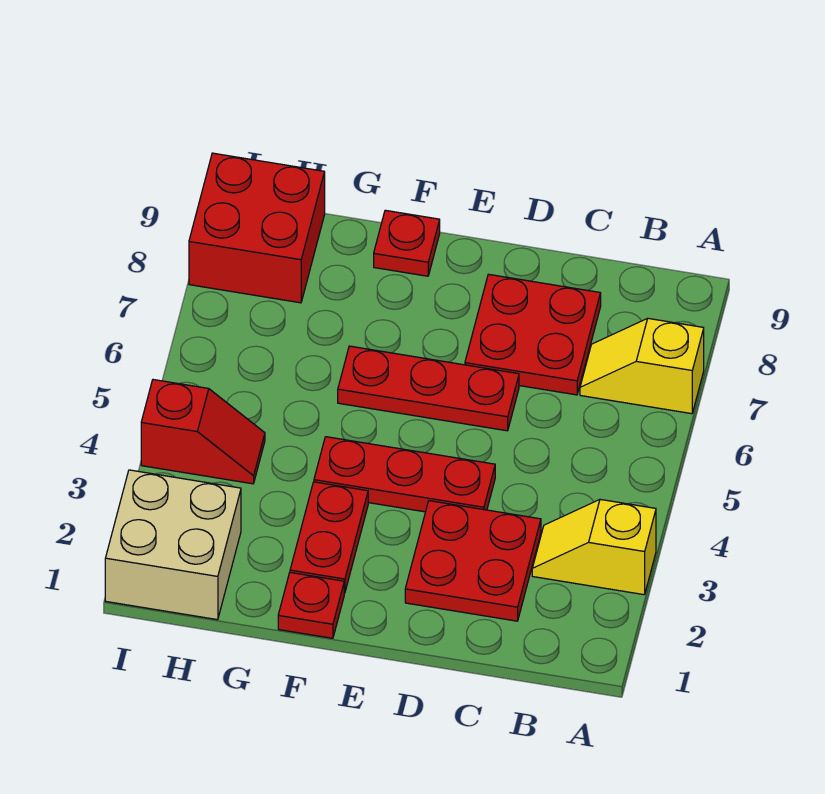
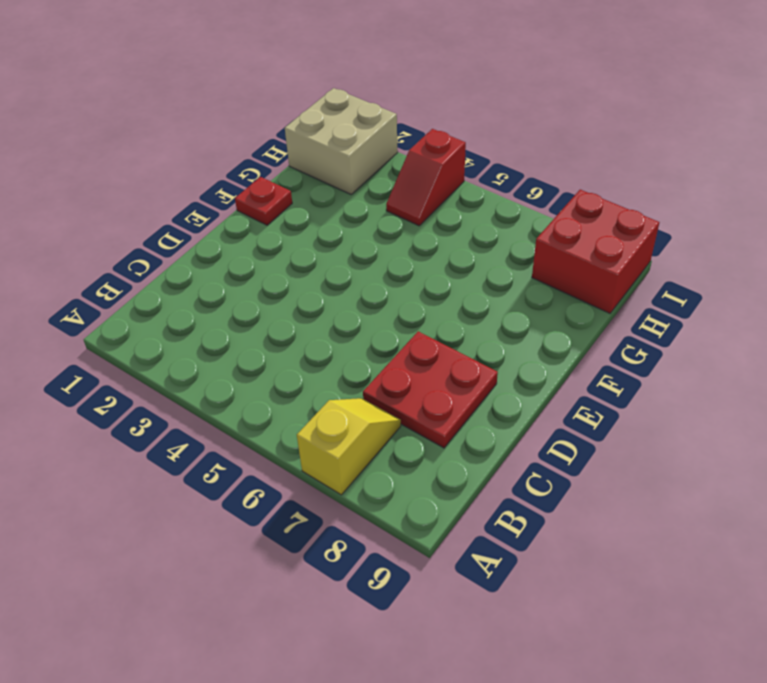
none -> yellow 1x2 slope [532,499,656,595]
none -> red 2x2 plate [405,501,541,621]
none -> red 1x3 plate [314,437,495,512]

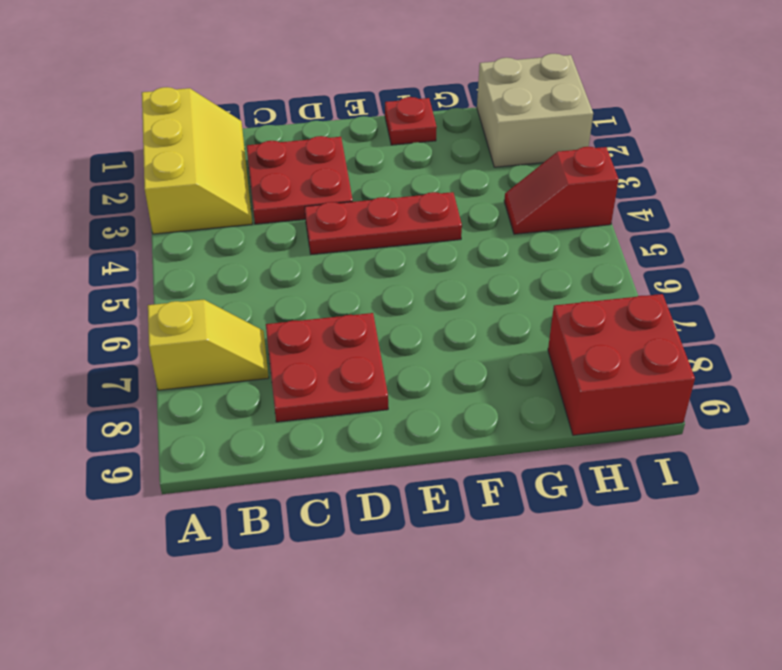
yellow 2x3 slope [142,87,252,234] -> yellow 1x2 slope [532,499,656,595]
none -> red 1x3 plate [338,346,519,431]
none -> red 1x2 plate [290,482,368,593]
none -> red 1x1 plate [374,210,440,276]

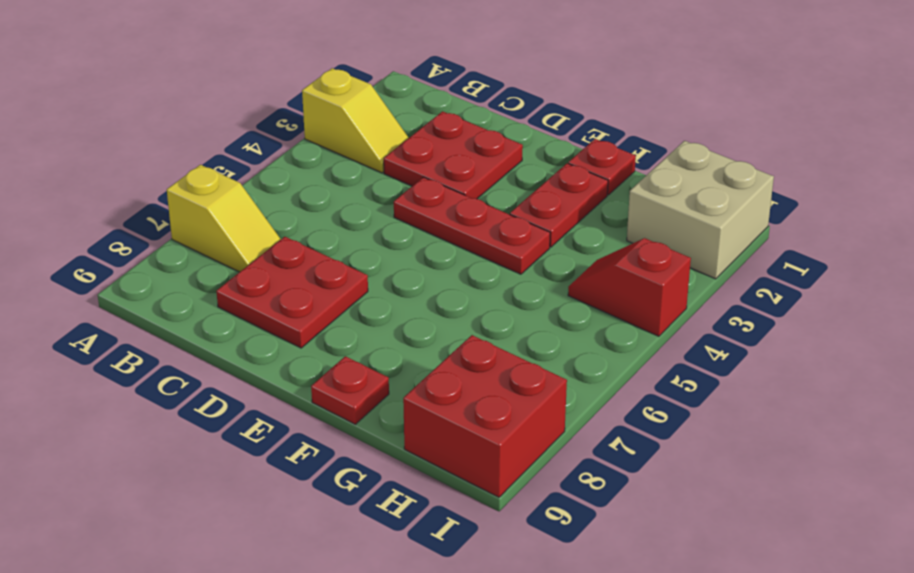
none -> red 1x3 plate [338,346,519,431]

